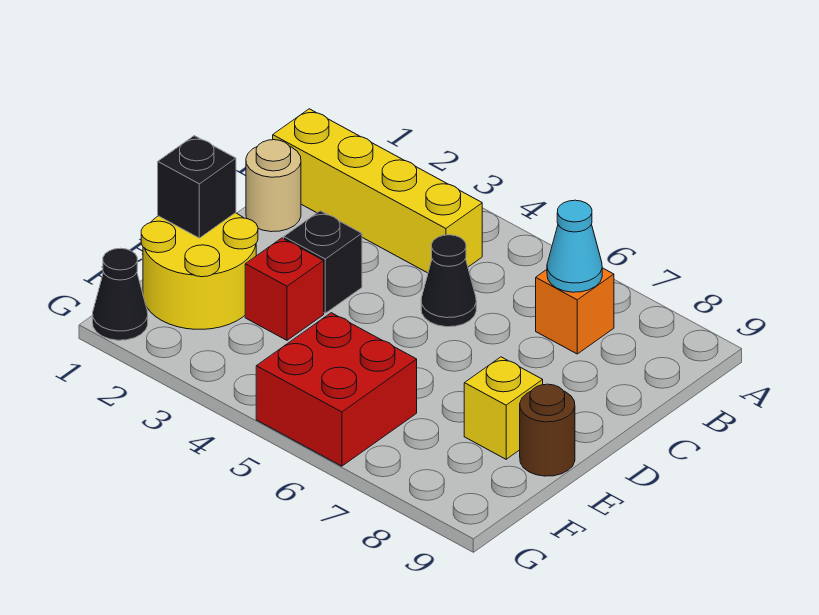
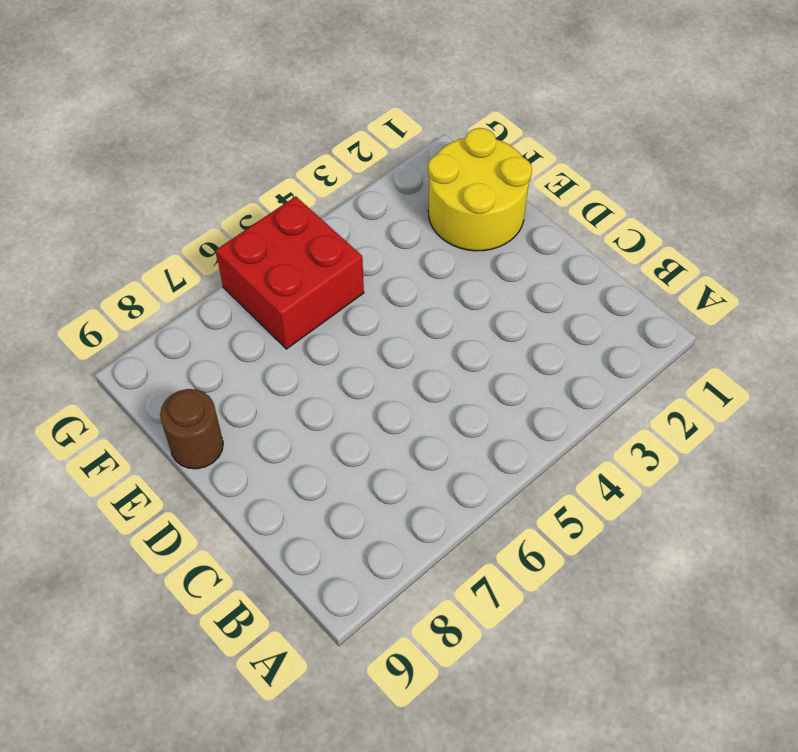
none -> yellow 1x4 brick [273,109,482,273]
none -> orange 1x1 brick [536,268,614,354]
none -> tan 1x1 round brick [246,140,301,232]

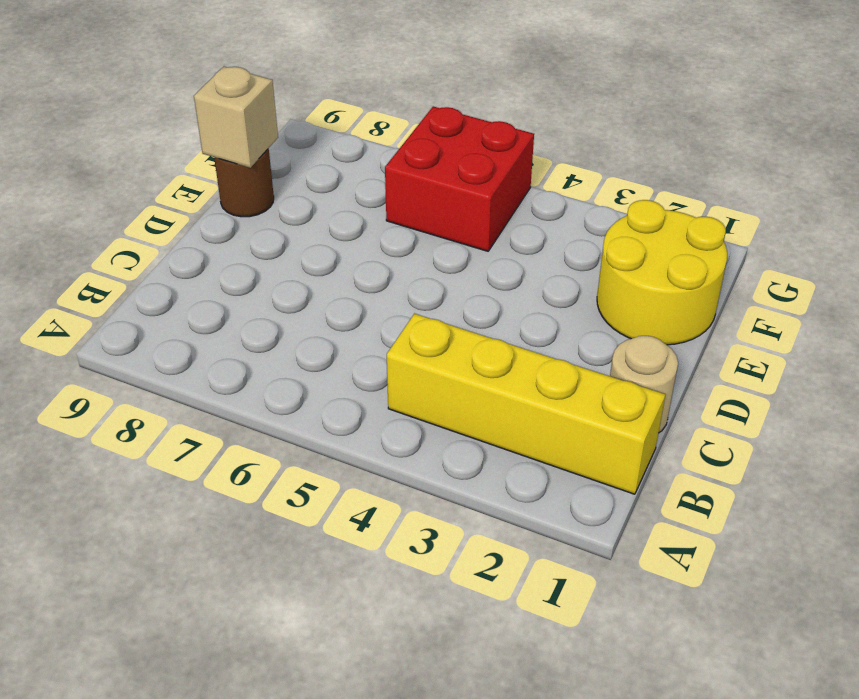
tan 1x1 brick [194,67,278,168] -> none
none -> orange 1x1 brick [536,268,614,354]
none -> black 1x1 cone [421,235,476,327]
none -> black 1x1 brick [284,211,362,313]

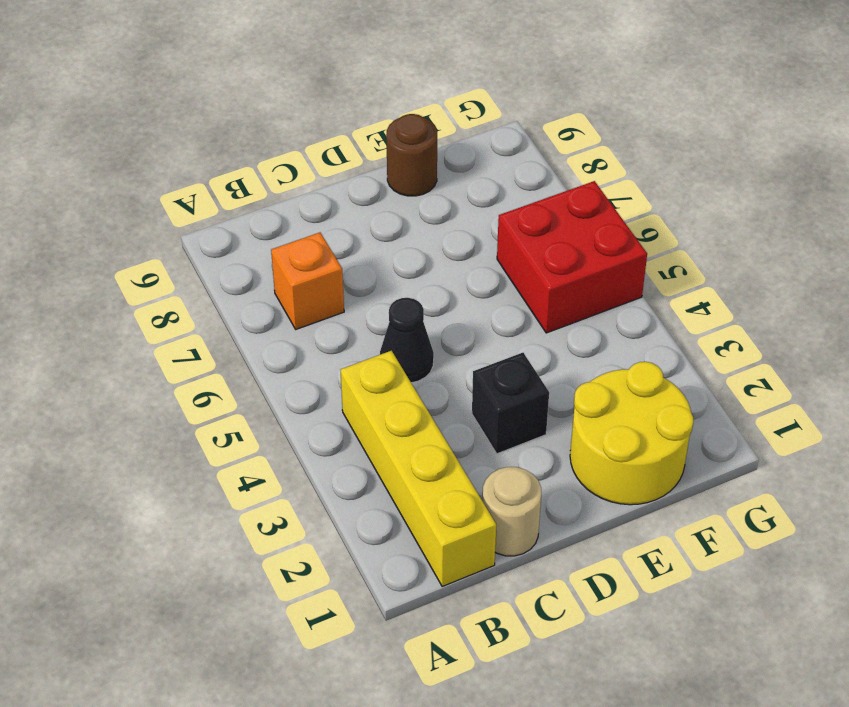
none -> red 1x1 brick [245,238,324,340]
none -> yellow 1x1 brick [464,357,543,459]
none -> black 1x1 cone [93,248,148,340]

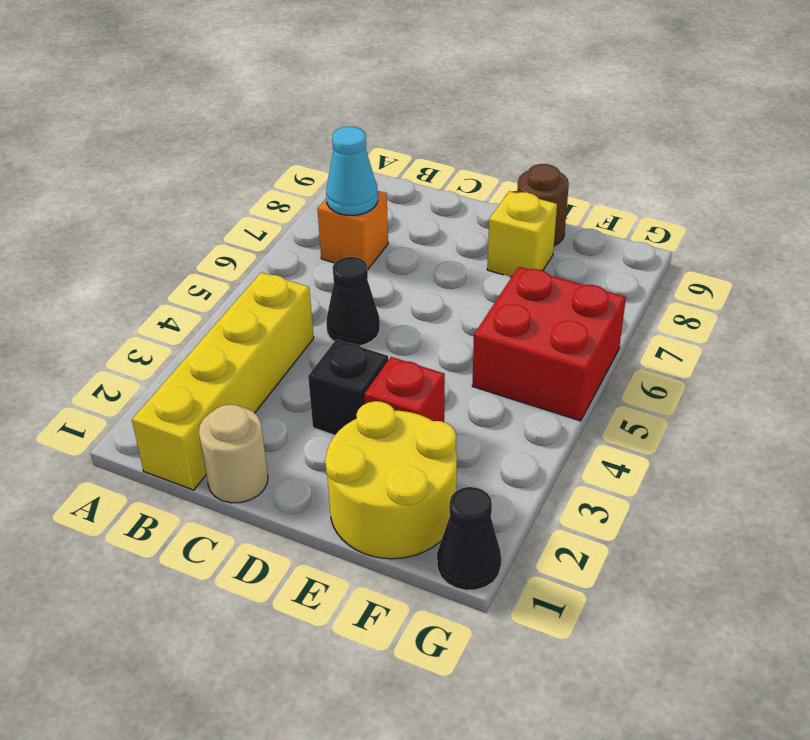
none -> black 1x1 brick [158,136,236,238]

